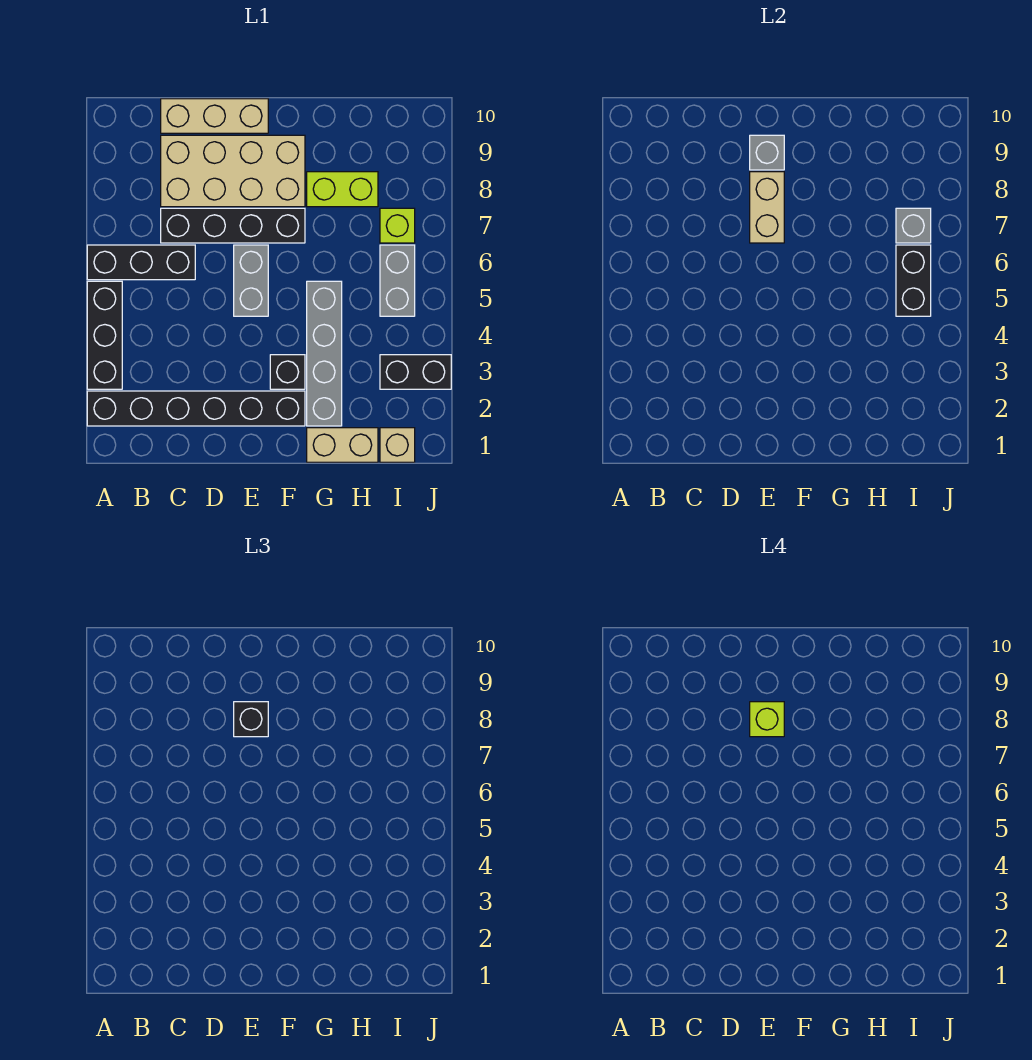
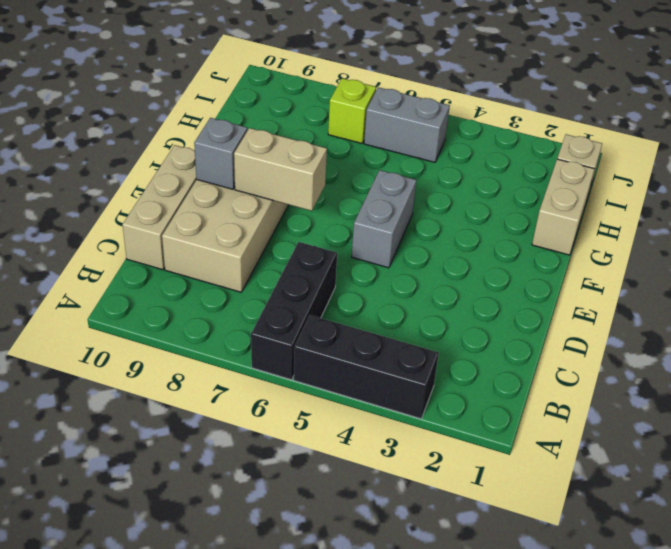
grey 1x2 brick [352,170,416,268] -> grey 1x2 brick turned to [234,245,268,316]
none -> black 1x6 brick [87,391,305,426]
none -> black 1x4 brick [161,208,305,243]
none -> black 1x1 brick [270,355,305,389]

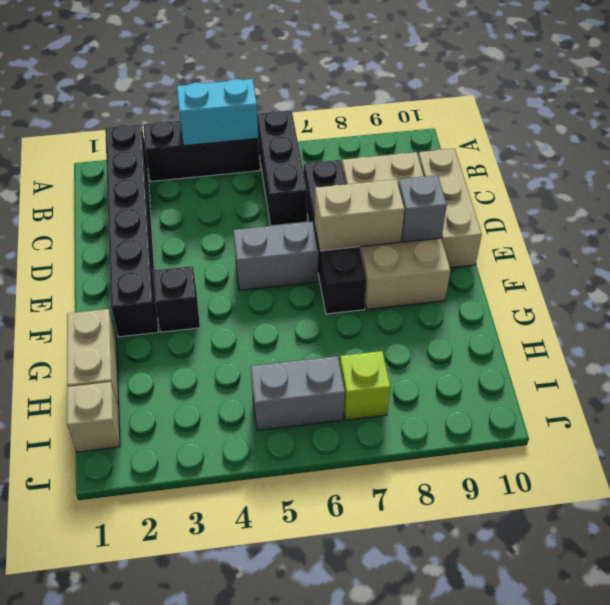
cyan 1x2 brick [177,79,258,146] -> none
none -> grey 1x4 brick [307,281,342,426]
none -> lime 1x2 brick [307,172,378,207]
none -> black 1x2 brick [380,355,451,389]

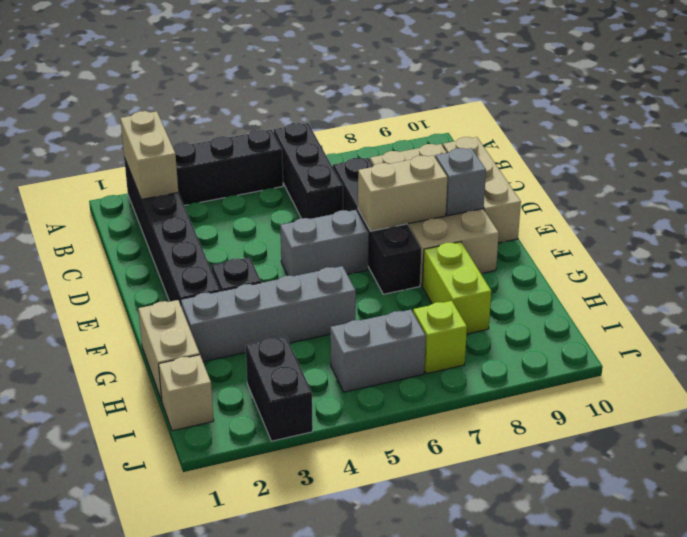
tan 1x2 brick [120,111,178,199] -> none
none -> black 1x2 brick [896,245,931,316]
none -> grey 1x1 brick [896,208,931,243]
none -> black 1x1 brick [234,702,268,737]

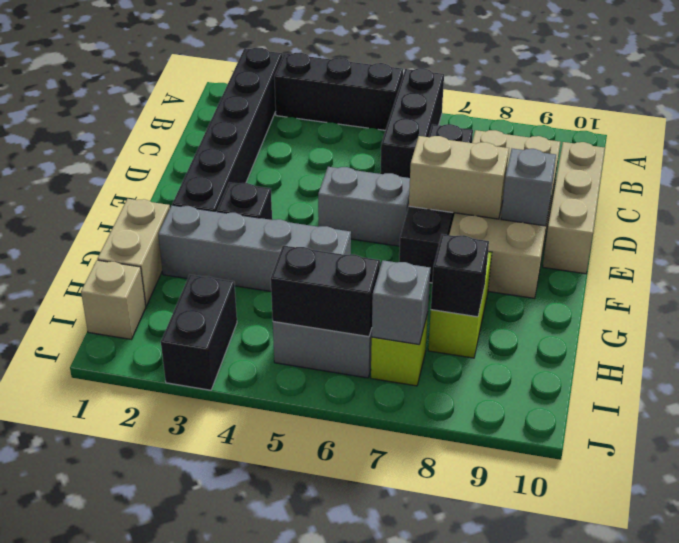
black 1x1 brick [431,234,489,317] -> black 1x1 brick moved to [234,702,268,737]
none -> lime 1x1 brick [750,702,784,737]

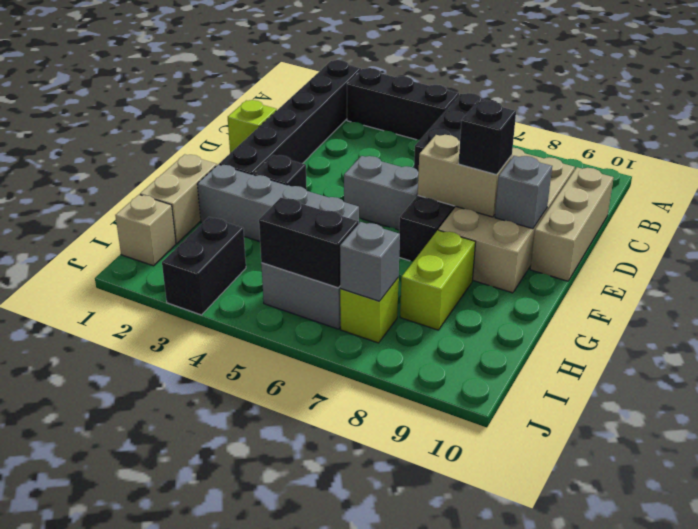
lime 1x1 brick [228,100,277,153] -> lime 1x1 brick moved to [750,702,784,737]

